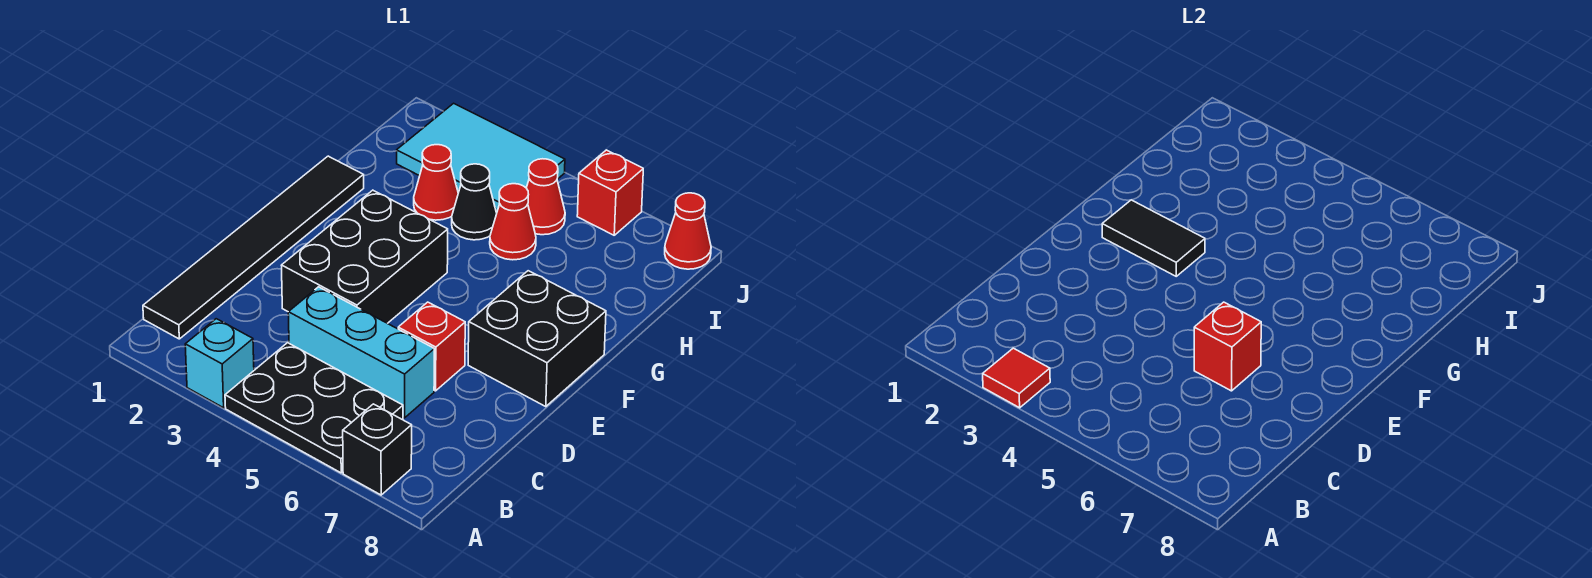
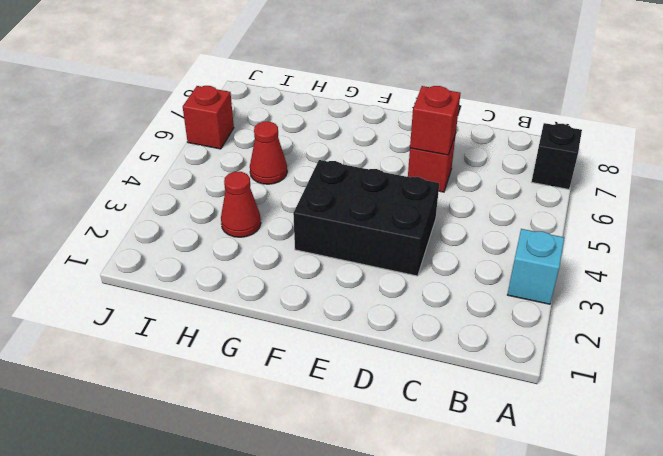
none -> black 2x3 plate [225,343,403,473]
none -> black 1x6 tile [143,156,364,339]
none -> cyan 1x3 brick [288,287,434,418]

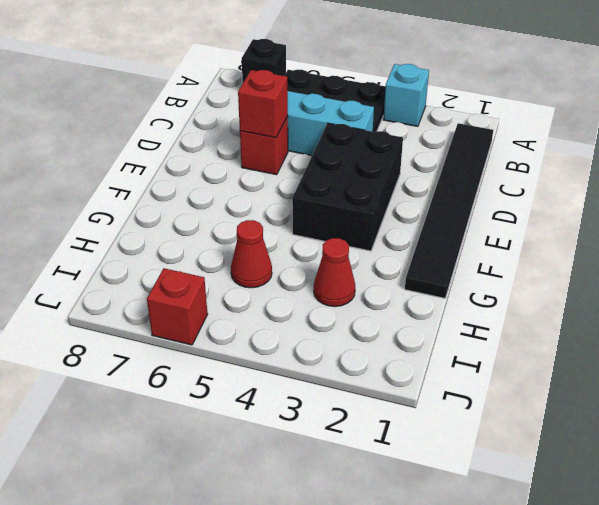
none -> black 2x2 brick [468,271,606,407]
none -> black 1x1 cone [452,164,497,240]
none -> cyan 2x3 tile [397,103,565,213]

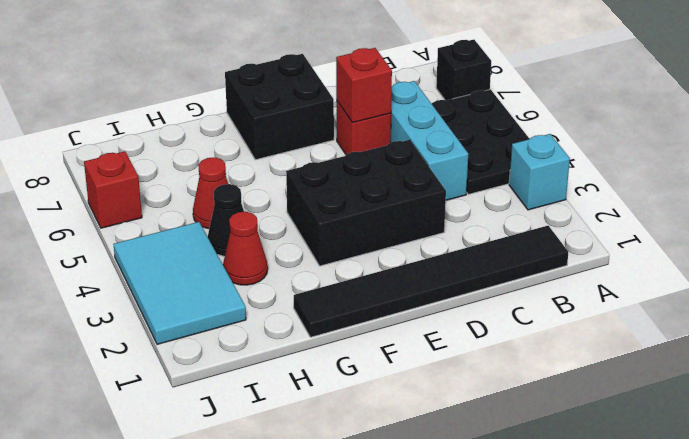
none -> red 1x1 cone [527,159,565,235]
none -> red 1x1 cone [665,193,711,269]
none -> red 1x1 tile [983,348,1050,408]

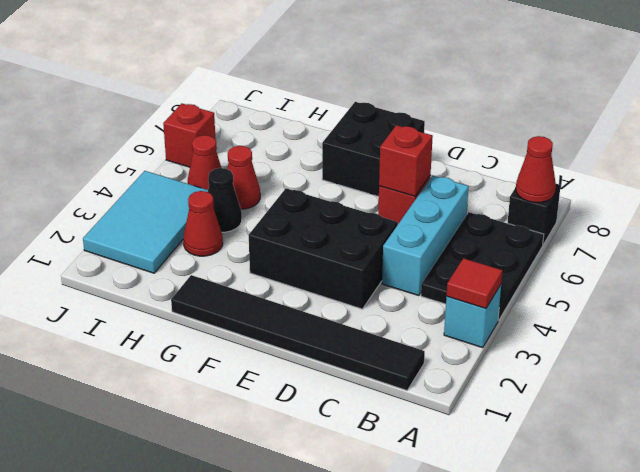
red 1x1 cone [516,136,556,203] -> red 1x1 cone moved to [665,193,711,269]
none -> black 1x2 tile [1102,200,1205,276]

